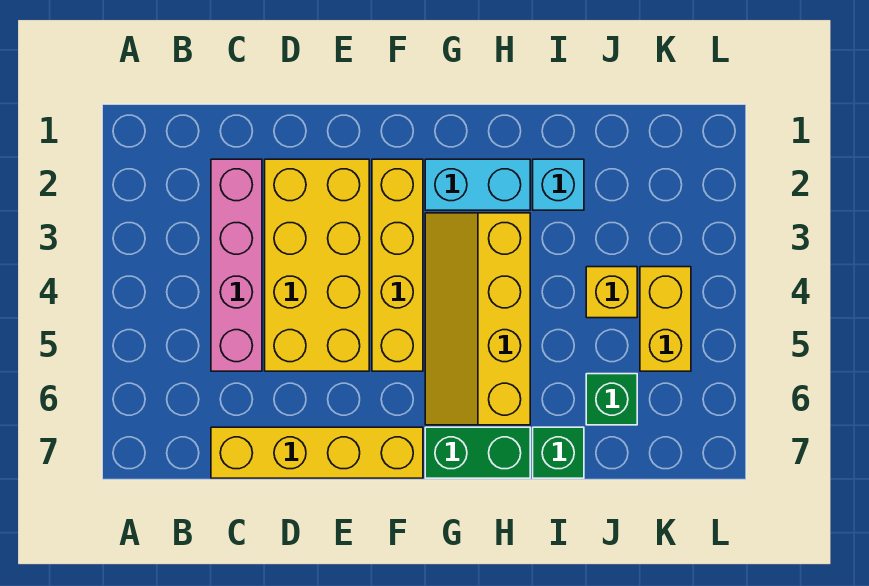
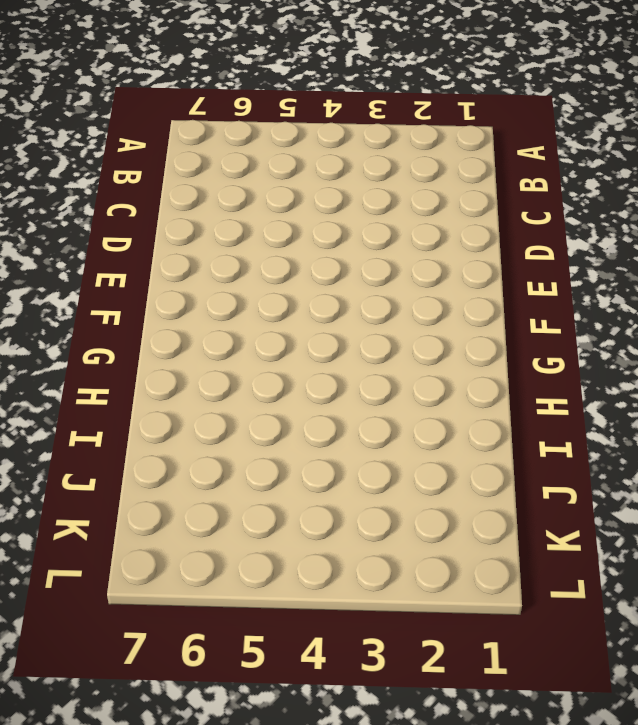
none -> pink 1x4 brick [211,159,262,371]
none -> yellow 1x4 brick [211,427,423,478]
none -> yellow 2x4 brick [265,159,369,371]

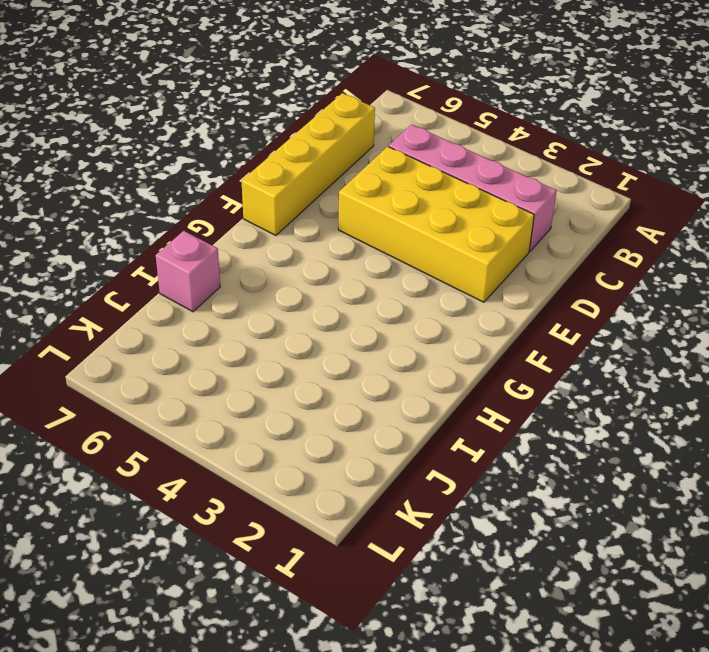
pink 1x1 brick [156,231,220,312] -> green 1x1 brick [533,427,584,478]
none -> yellow 1x4 brick [372,159,423,371]
none -> cyan 1x2 brick [425,159,530,210]
none -> yellow 2x4 slope [425,213,530,425]

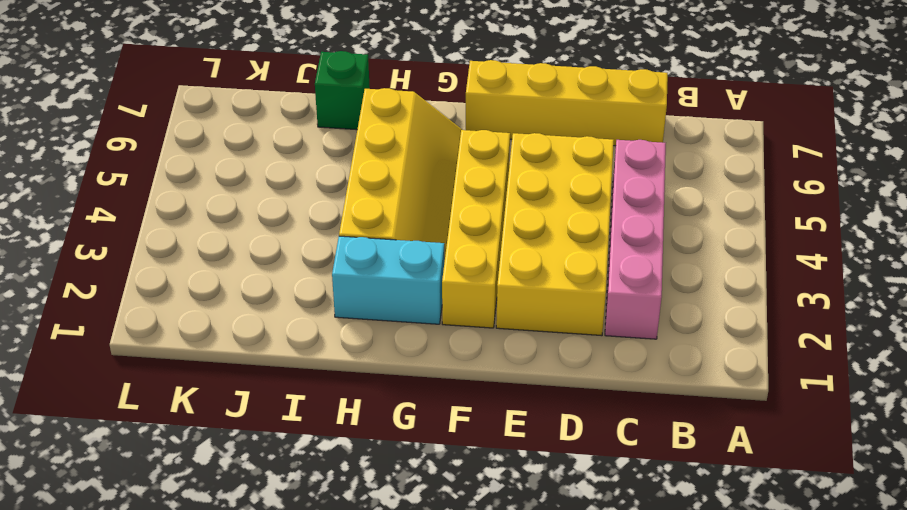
none -> green 1x2 brick [425,427,530,478]
none -> cyan 1x1 brick [533,159,584,210]
none -> yellow 1x1 brick [586,267,637,318]

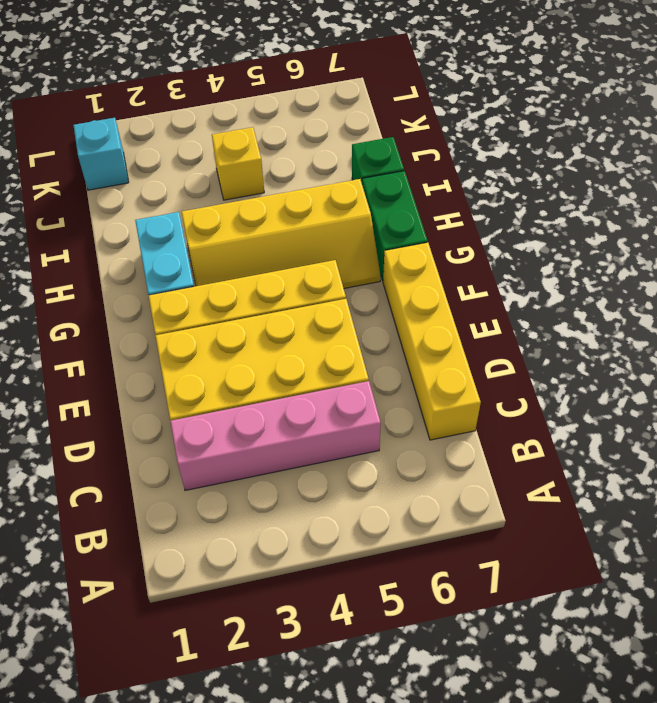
cyan 1x1 brick [73,118,129,190] -> cyan 1x1 brick moved to [533,159,584,210]
none -> green 1x1 brick [586,374,637,425]
none -> yellow 1x2 brick [640,267,691,371]

